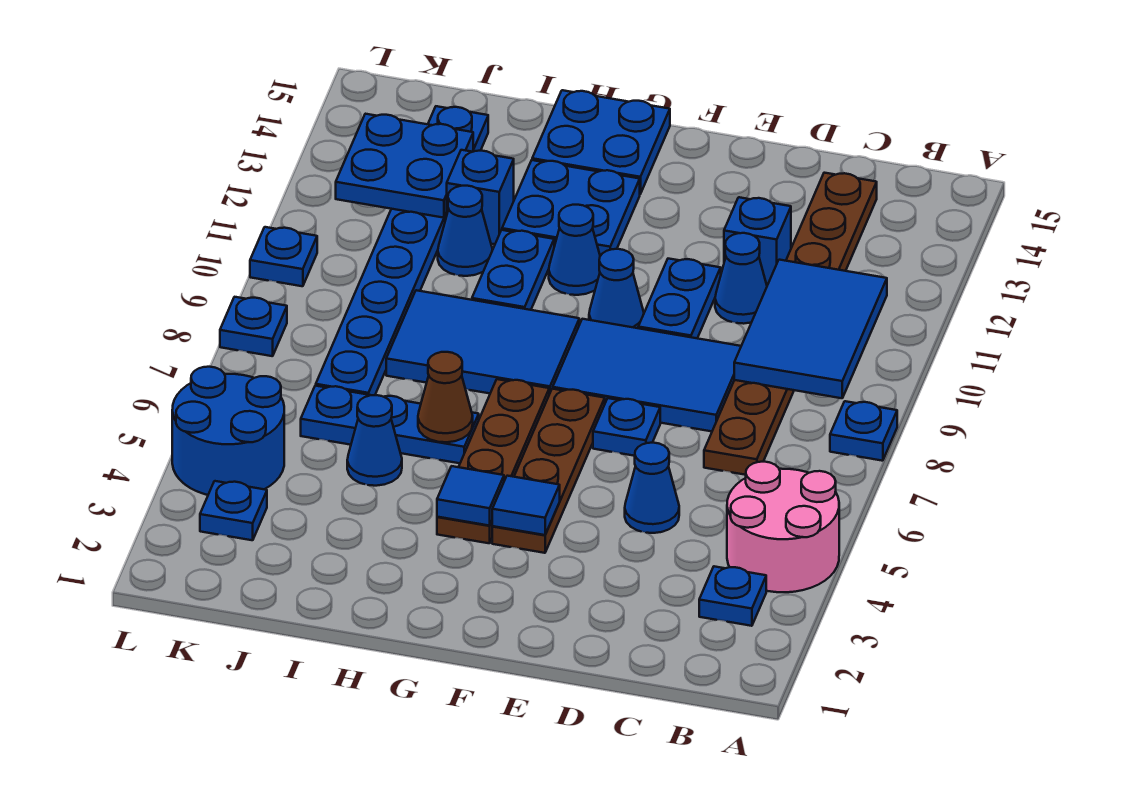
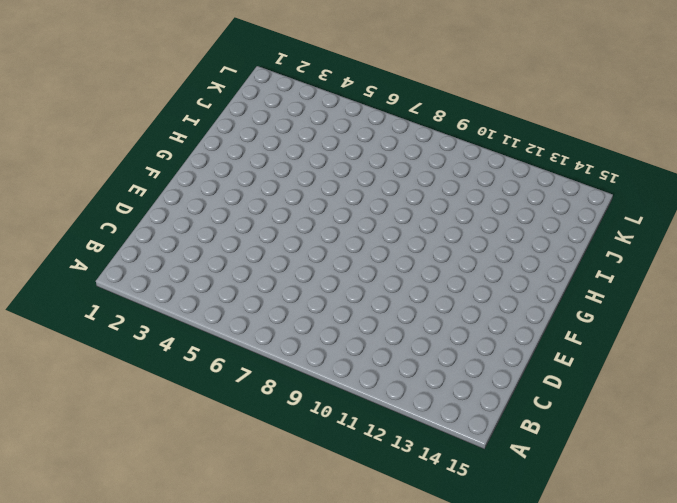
none -> pink 2x2 round brick [727,462,839,592]
none -> blue 1x1 plate [830,401,897,461]
none -> blue 1x1 plate [699,566,766,626]
none -> brown 1x8 plate [704,173,877,475]

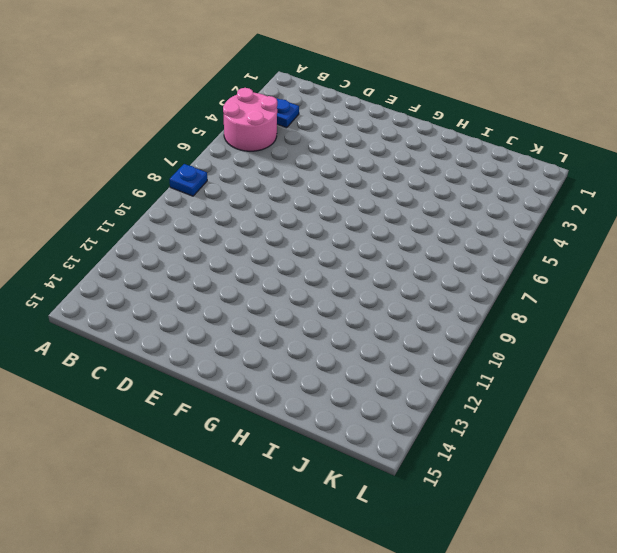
none -> brown 1x8 plate [704,173,877,475]
none -> blue 1x1 cone [625,443,679,533]
none -> blue 2x3 tile [553,319,741,431]
none -> blue 1x1 cone [715,233,767,324]

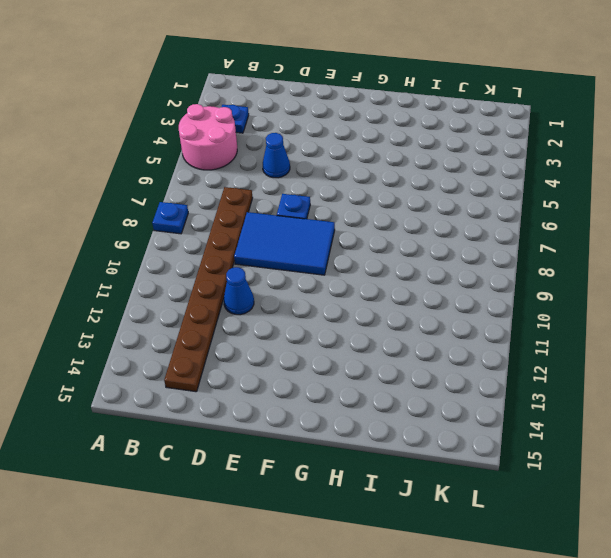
none -> blue 1x1 brick [724,197,791,285]
none -> blue 1x2 plate [638,259,721,338]
none -> brown 1x4 plate [492,389,605,553]
none -> blue 1x1 cone [589,249,644,328]

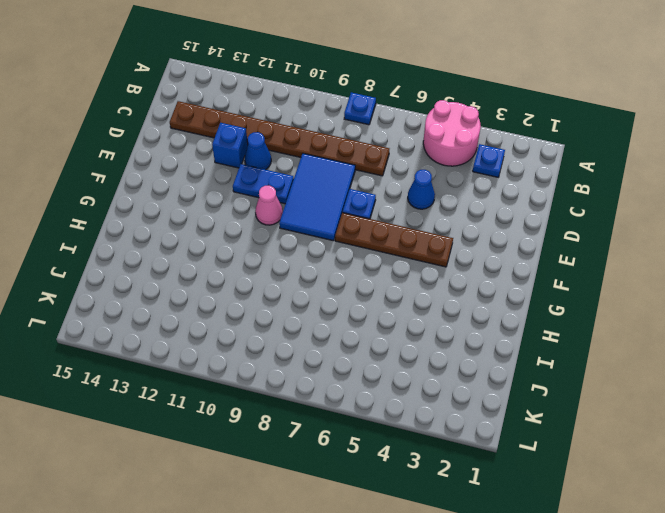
pink 1x1 cone [255,186,283,225] -> blue 1x1 cone [589,249,644,328]
none -> brown 1x4 plate [437,379,549,543]
none -> blue 2x3 tile [386,290,579,394]
none -> blue 1x1 cone [549,205,600,295]
none -> blue 2x2 plate [502,160,640,256]

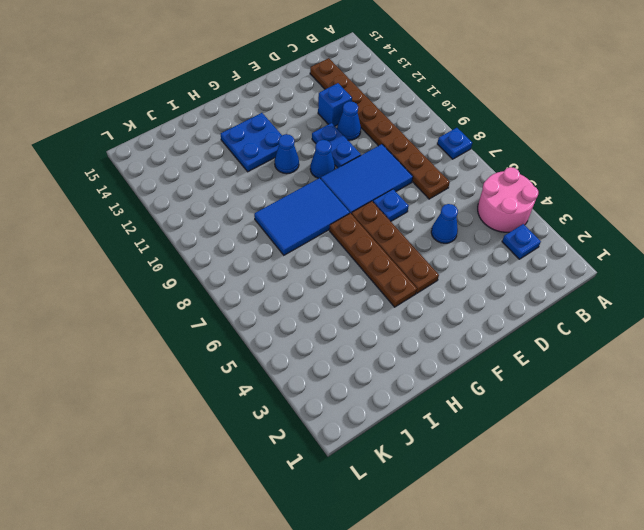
none -> blue 2x2 plate [532,90,670,194]
none -> blue 1x3 plate [301,386,479,463]
none -> blue 1x2 plate [472,230,554,310]
none -> blue 1x1 cone [347,395,402,486]

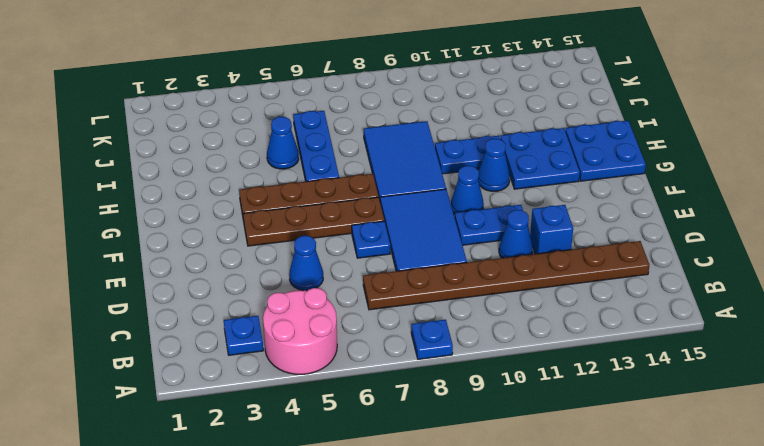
none -> blue 1x1 cone [438,186,492,276]
none -> blue 1x1 brick [446,150,514,244]
none -> blue 1x8 plate [316,106,488,395]
none -> blue 1x1 plate [200,481,267,540]

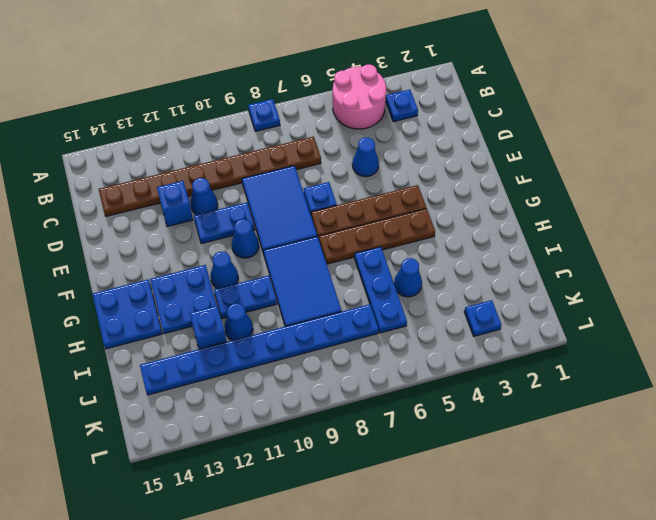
none -> blue 2x2 round brick [172,367,284,495]
none -> blue 1x1 plate [220,297,287,356]
none -> blue 1x1 plate [250,227,317,286]
none -> blue 2x3 tile [734,260,887,398]

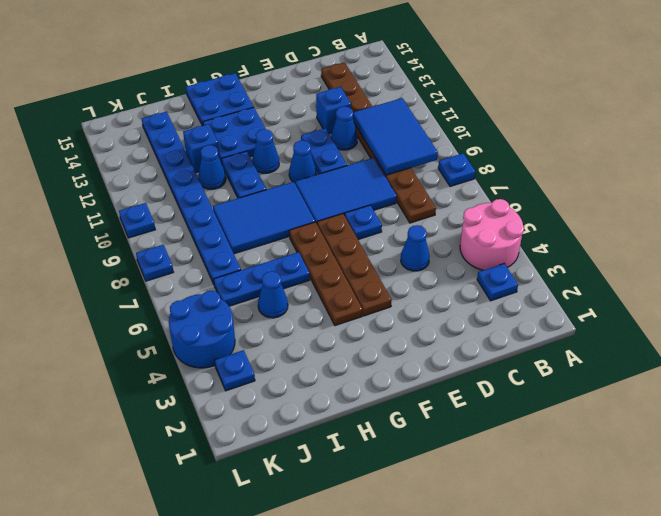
none -> blue 1x1 tile [492,476,560,535]
none -> blue 1x1 tile [437,466,504,526]
none -> brown 1x1 cone [418,352,473,442]
none -> blue 2x2 plate [336,114,473,218]

